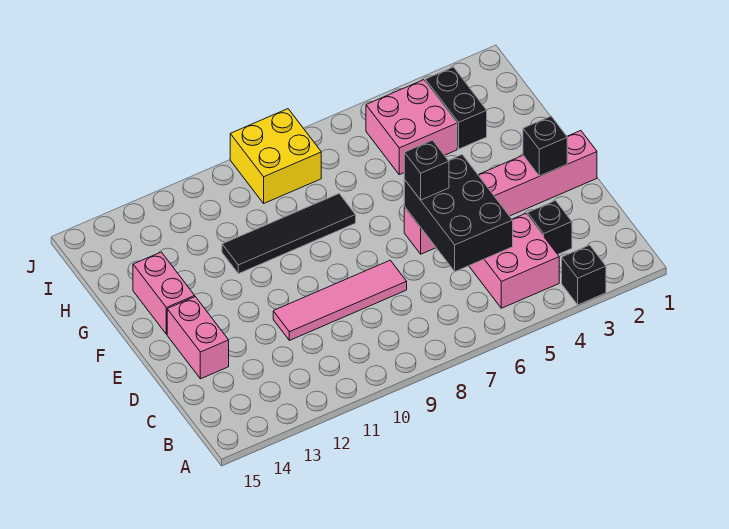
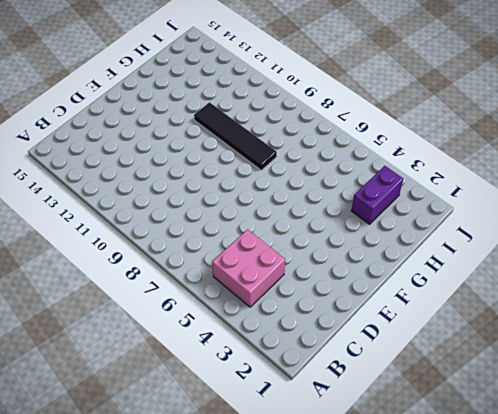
purple 1x2 brick [351,166,403,224] -> black 1x2 brick [425,67,487,149]
none -> black 1x1 brick [562,245,606,305]
none -> black 1x1 brick [527,201,572,254]
none -> pink 1x4 tile [273,260,407,340]

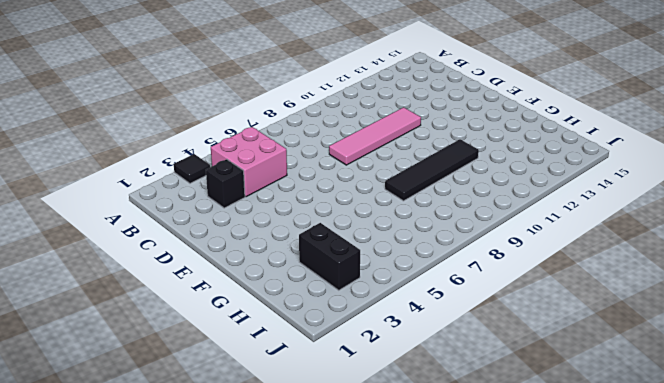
black 1x1 tile [174,154,210,183] -> black 1x1 brick [562,245,606,305]
none -> pink 1x2 brick [167,297,229,379]
none -> pink 1x6 brick [404,131,597,254]
none -> pink 1x2 brick [133,252,195,334]

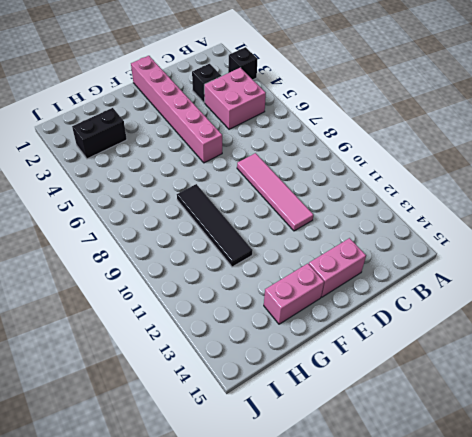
none -> pink 2x2 brick [366,80,457,175]
none -> yellow 2x2 brick [230,109,321,203]
none -> black 2x3 brick [404,155,513,272]

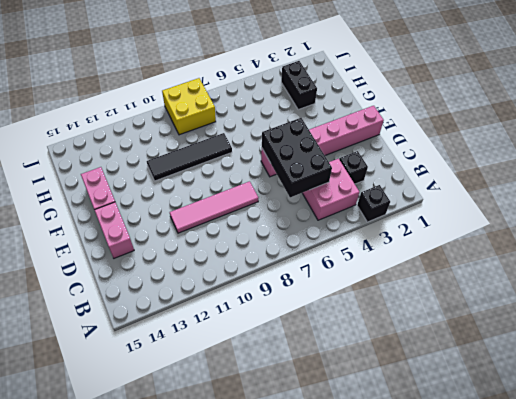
none -> pink 2x2 brick [366,80,457,175]
none -> black 1x1 brick [523,116,567,176]
none -> black 1x1 brick [404,140,449,200]

